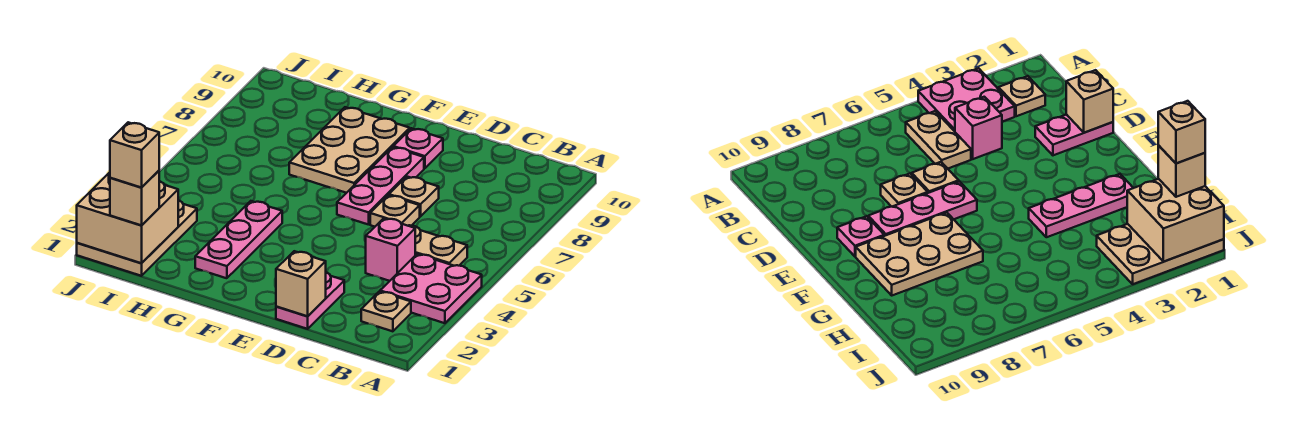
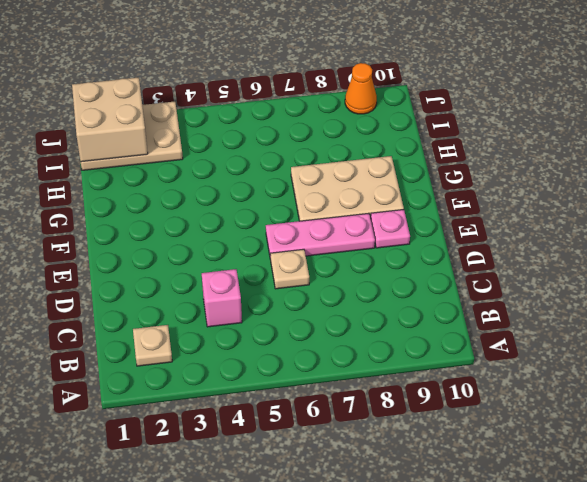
orange 1x1 cone [345,63,377,114] -> none
none -> pink 2x2 plate [380,254,482,323]
none -> tan 1x2 plate [408,225,467,266]
none -> pink 1x2 plate [276,272,344,329]

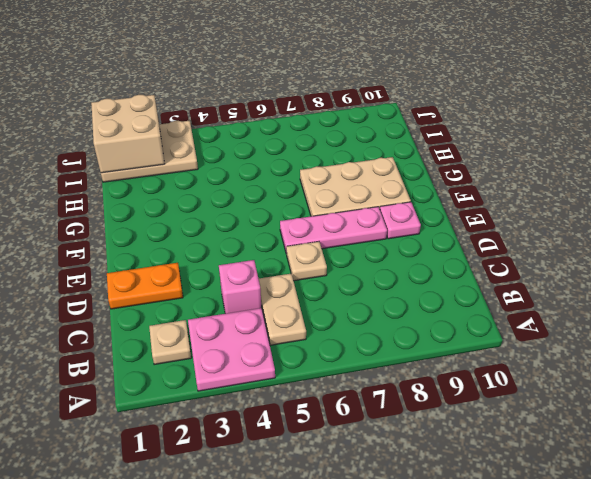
orange 1x2 plate [107,263,183,309] -> pink 1x2 plate [276,272,344,329]
none -> tan 1x1 plate [389,177,439,216]
none -> pink 1x3 plate [195,201,282,278]
none -> tan 1x1 brick [276,251,326,316]

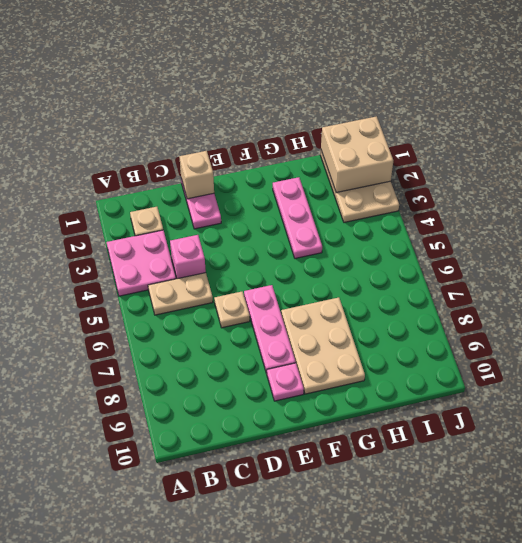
none -> tan 1x1 plate [389,177,439,216]
none -> tan 1x1 brick [110,171,159,226]
none -> tan 1x1 brick [110,122,159,188]

